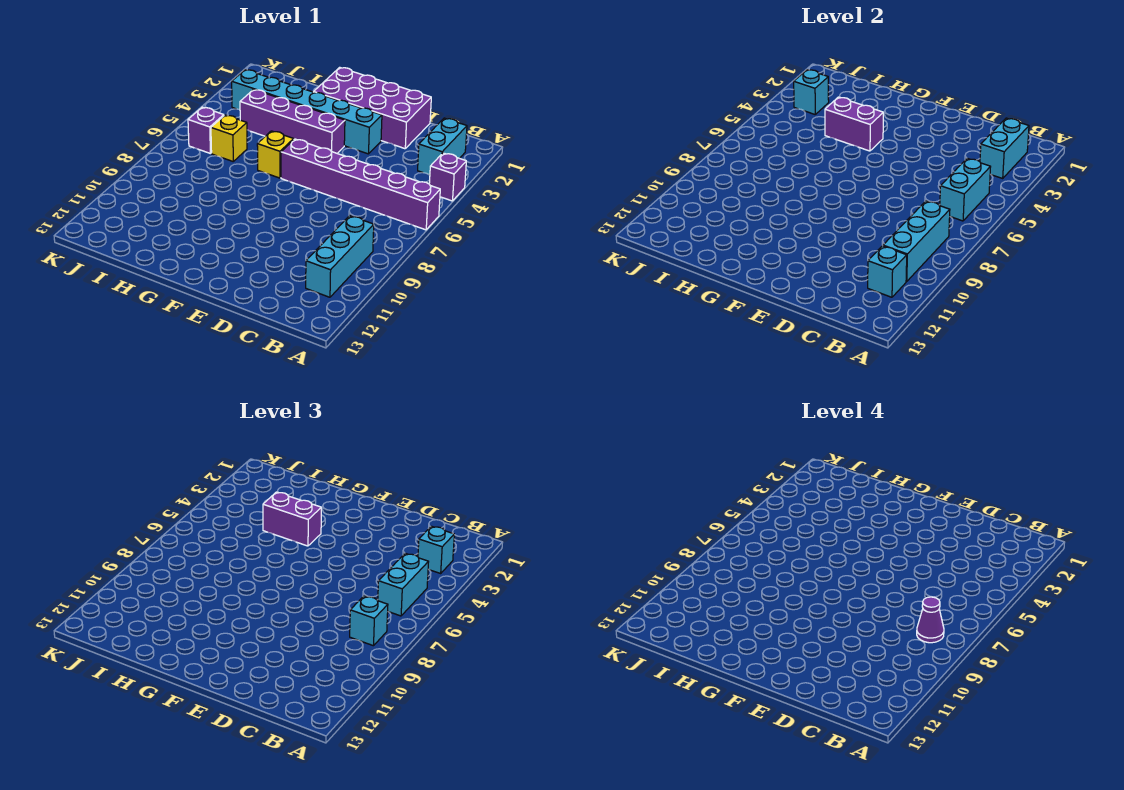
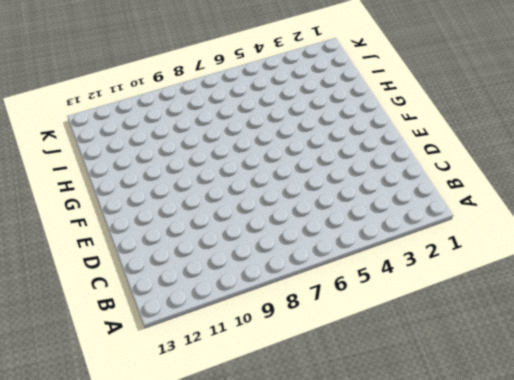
none -> purple 1x1 brick [429,153,466,201]
none -> purple 1x6 brick [281,139,440,230]
none -> cyan 1x2 brick [418,118,467,175]

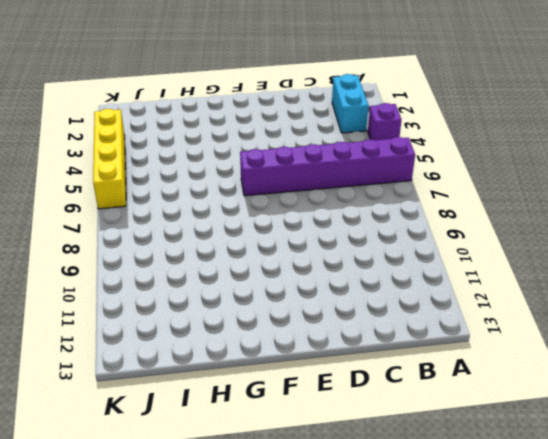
yellow 1x4 brick [93,109,126,209] -> none
none -> cyan 1x3 brick [306,216,374,297]
none -> purple 2x4 brick [314,67,431,149]
none -> cyan 1x6 brick [232,70,382,154]

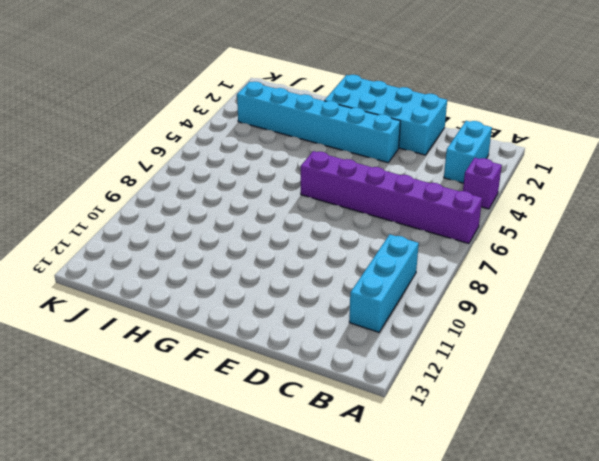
cyan 2x4 brick [324,75,447,155] -> purple 2x4 brick [314,67,431,149]
none -> purple 1x4 brick [240,90,345,153]
none -> yellow 1x1 brick [257,131,294,178]
none -> yellow 1x1 brick [211,115,247,161]

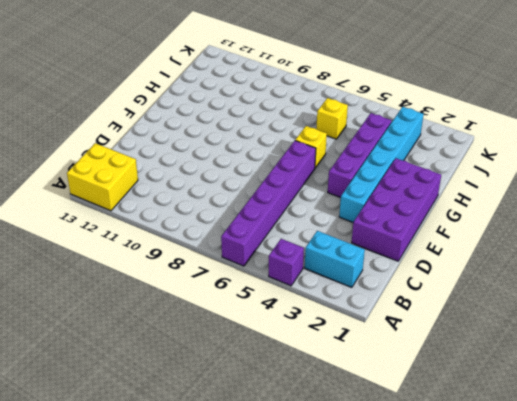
yellow 2x2 brick [67,143,138,211] -> none
none -> cyan 1x3 brick [306,216,374,297]
none -> purple 1x1 brick [188,107,224,153]
none -> cyan 1x2 brick [980,118,1029,178]

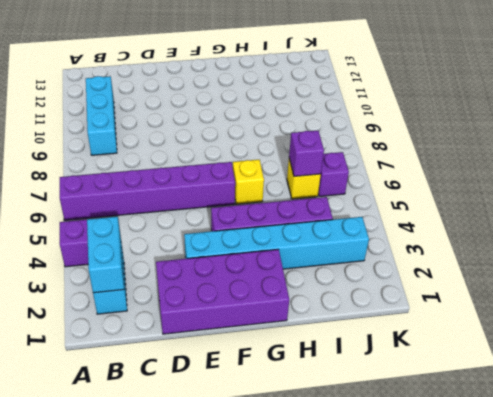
purple 1x1 brick [289,131,324,176] -> none
none -> cyan 1x2 brick [940,158,990,221]
none -> cyan 1x3 brick [883,201,950,281]
none -> cyan 1x1 brick [868,246,907,297]

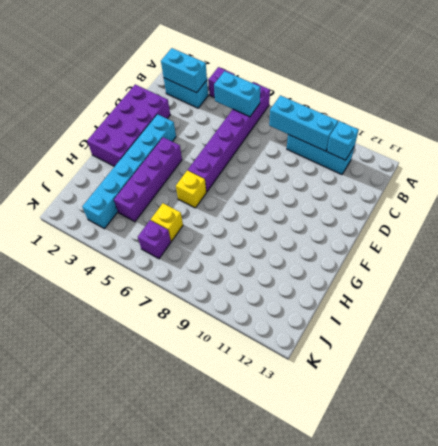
none -> purple 1x2 brick [825,97,883,151]
none -> cyan 1x1 brick [794,70,829,114]
none -> cyan 1x1 brick [418,526,454,573]

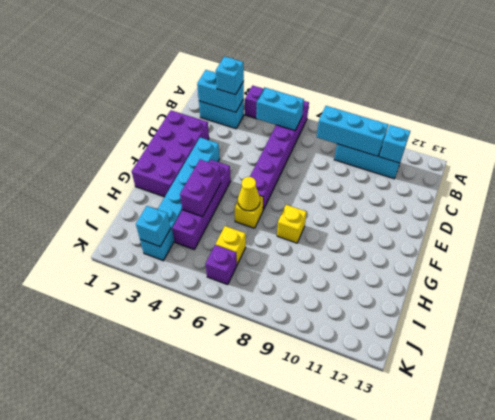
yellow 1x1 cone [238,177,260,211] -> none
yellow 1x1 brick [277,205,306,243] -> none
none -> cyan 1x2 brick [378,553,428,616]
none -> cyan 1x1 brick [350,596,388,646]
none -> purple 1x2 brick [263,492,321,546]

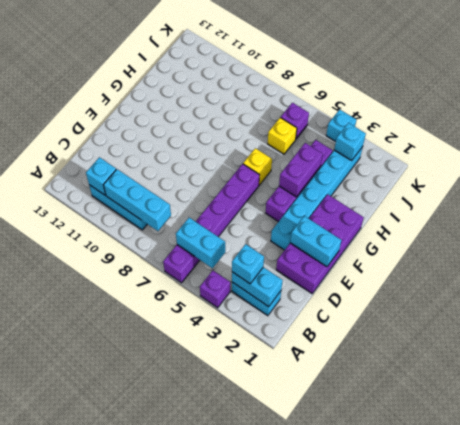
cyan 1x2 brick [290,216,341,267] -> cyan 1x2 brick moved to [378,553,428,616]
cyan 1x1 brick [326,109,356,142] -> cyan 1x1 brick moved to [350,596,388,646]
none -> purple 1x2 brick [263,492,321,546]
none -> purple 1x1 cone [917,597,944,643]

